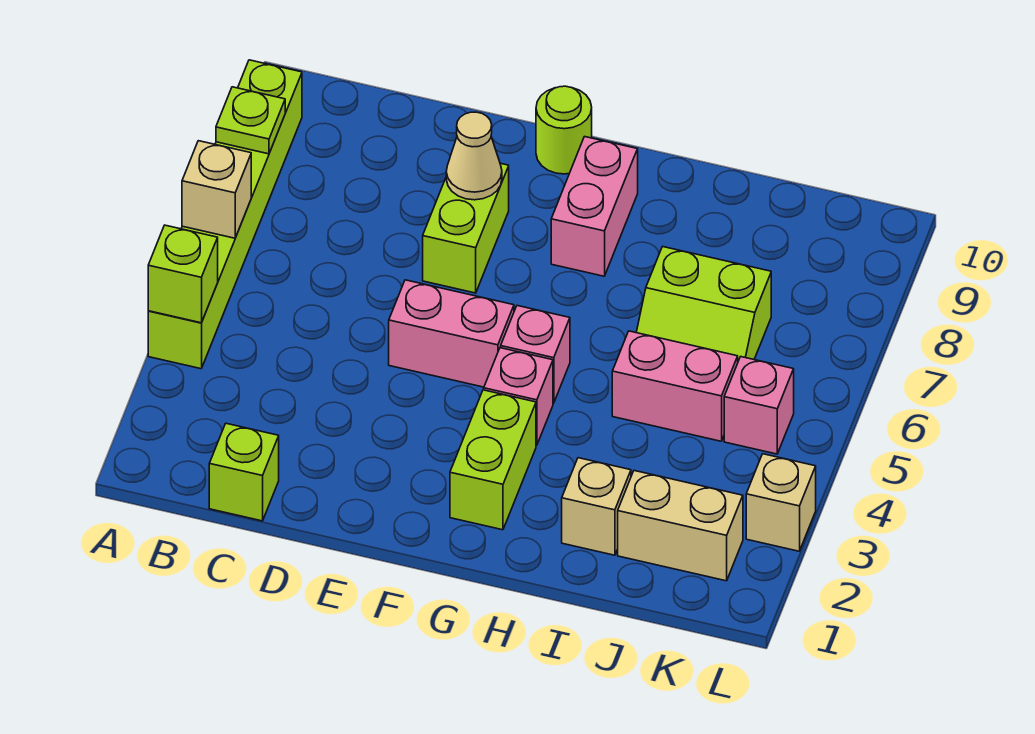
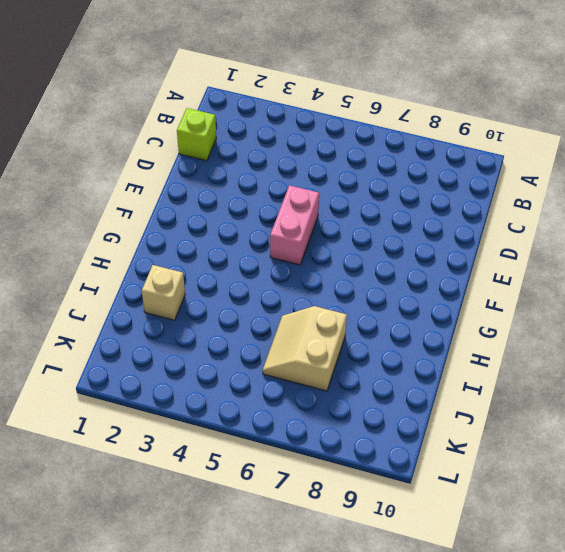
tan 2x2 slope [262,306,347,391] -> lime 2x2 slope [636,247,771,361]
none -> lime 1x6 brick [148,60,302,369]
none -> lime 1x2 brick [423,163,509,293]
none -> lime 1x1 round brick [536,86,592,174]

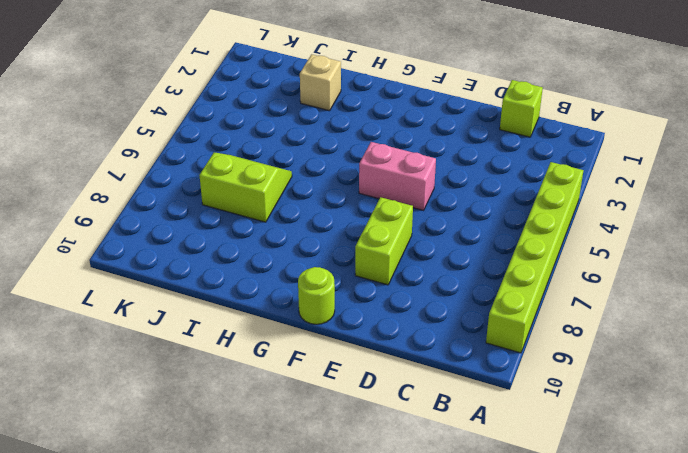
none -> lime 1x2 brick [450,390,536,530]
none -> pink 1x1 brick [484,348,553,445]
none -> pink 1x1 brick [501,306,570,403]

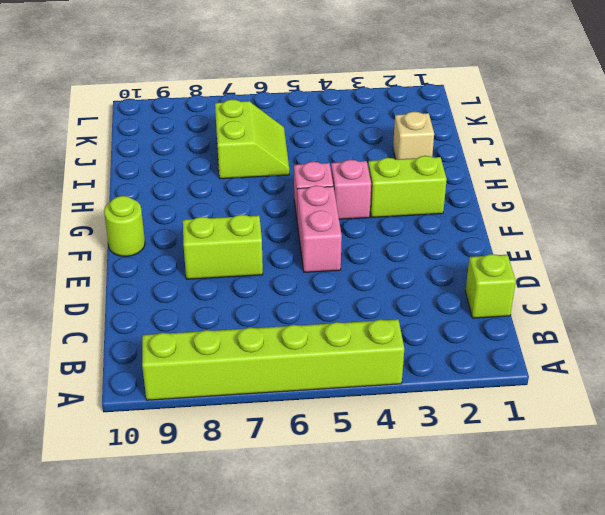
none -> pink 1x2 brick [551,137,638,276]
none -> pink 1x2 brick [612,331,738,441]
none -> tan 1x2 brick [618,471,743,581]

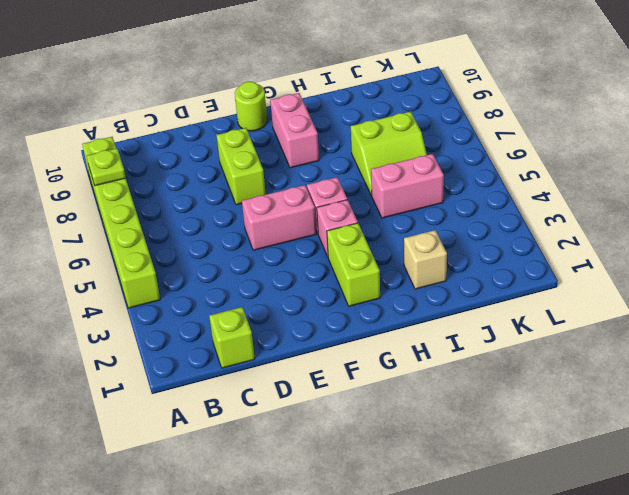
none -> tan 1x2 brick [618,471,743,581]
none -> pink 1x1 brick [724,357,794,454]
none -> tan 1x1 brick [746,454,816,551]

